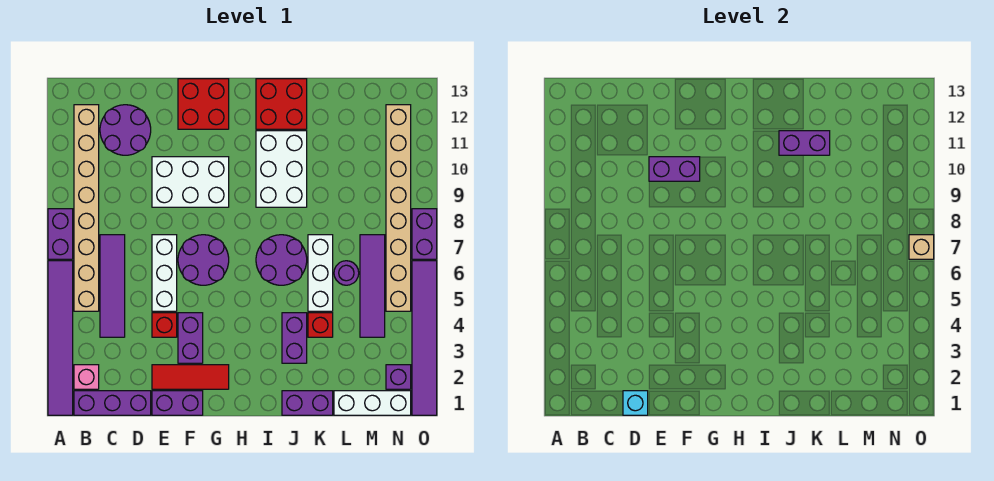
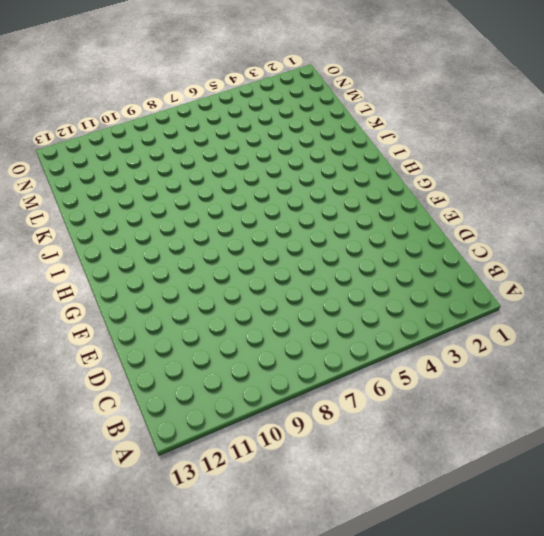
none -> purple 1x6 tile [48,261,73,415]
none -> purple 1x2 brick [48,209,73,259]
none -> purple 1x3 brick [74,391,151,415]
none -> pink 1x1 brick [74,365,99,389]

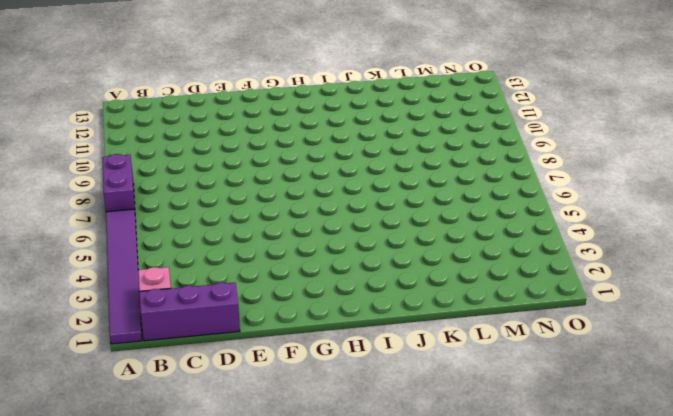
none -> tan 1x8 brick [74,105,99,311]
none -> purple 1x4 tile [100,235,125,337]
none -> purple 2x2 round brick [100,105,151,155]
none -> purple 1x2 brick [152,391,203,415]

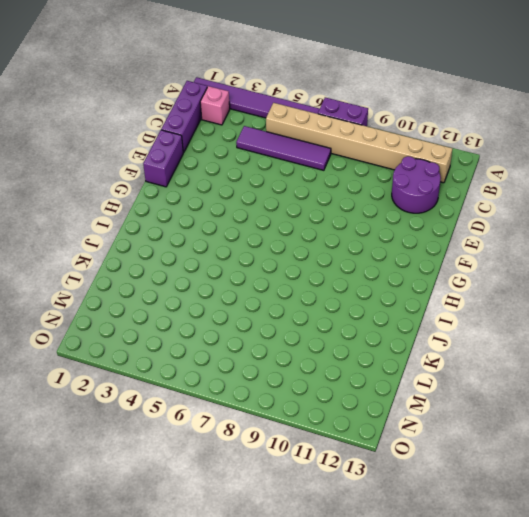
none -> red 1x3 tile [152,365,229,389]
none -> red 1x1 brick [152,313,177,337]
none -> white 1x3 brick [152,235,177,311]
none -> white 2x3 brick [152,157,229,207]

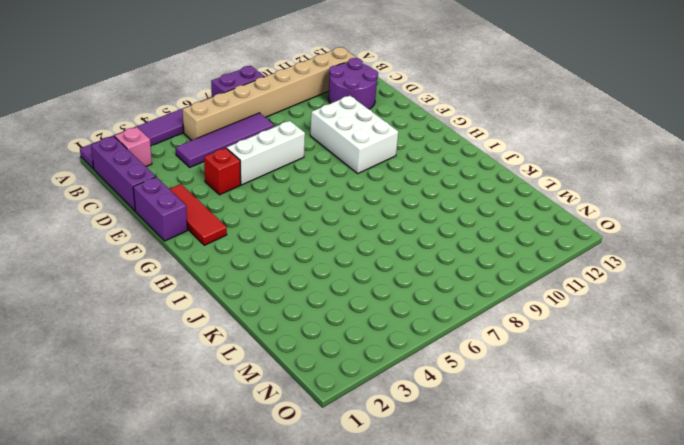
none -> purple 1x2 brick [178,313,203,363]
none -> purple 2x2 round brick [178,235,229,285]
none -> red 2x2 brick [178,79,229,129]
none -> purple 2x2 round brick [256,235,307,285]

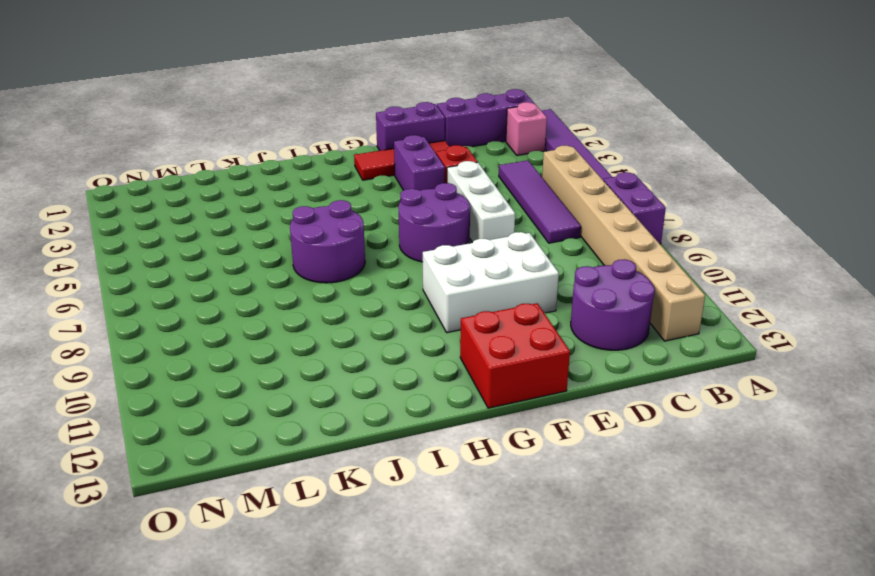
none -> white 2x3 brick [256,131,307,207]
none -> red 2x2 brick [256,79,307,129]
none -> purple 1x2 brick [282,391,333,415]
none -> purple 1x2 brick [282,313,307,363]

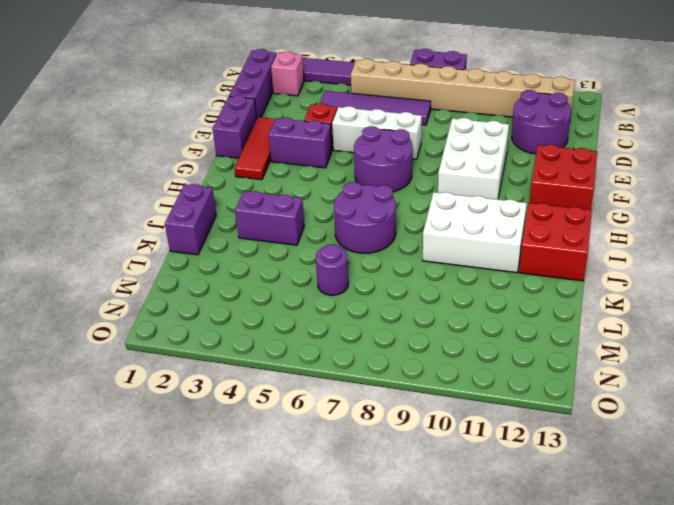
none -> red 1x1 brick [308,313,333,337]
none -> white 1x3 brick [308,235,333,311]
none -> white 1x3 brick [334,391,411,415]
none -> purple 1x4 tile [360,235,385,337]

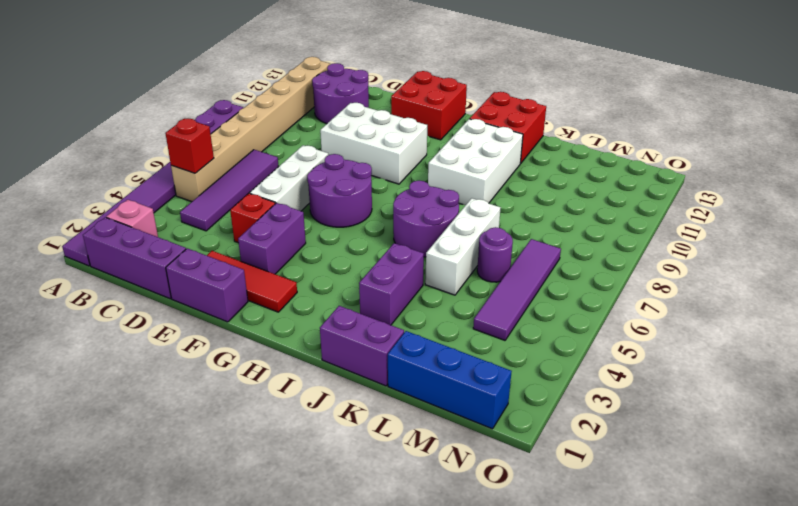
red 1x1 brick [165,119,214,173] -> red 1x1 brick moved to [308,313,333,337]
blue 1x3 brick [388,331,512,429] -> white 1x3 brick [334,391,411,415]
none -> purple 1x1 brick [386,365,411,389]
none -> tan 1x8 brick [386,105,411,311]
none -> purple 1x6 tile [412,261,437,415]
none -> purple 1x2 brick [412,209,437,259]

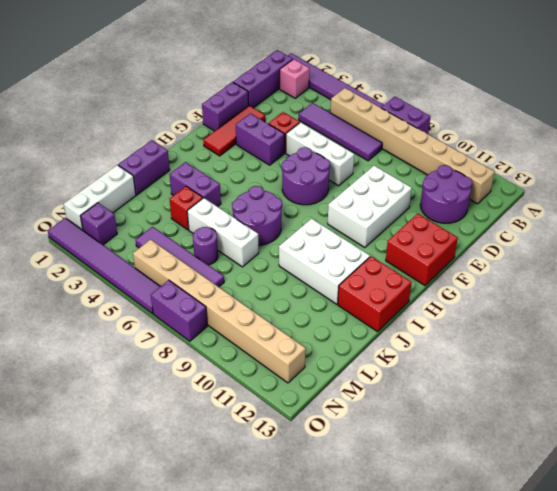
none -> cyan 1x1 brick [623,391,648,415]
none -> purple 1x2 brick [649,157,700,181]
none -> purple 1x2 brick [779,131,830,155]
none -> tan 1x1 brick [909,235,934,259]

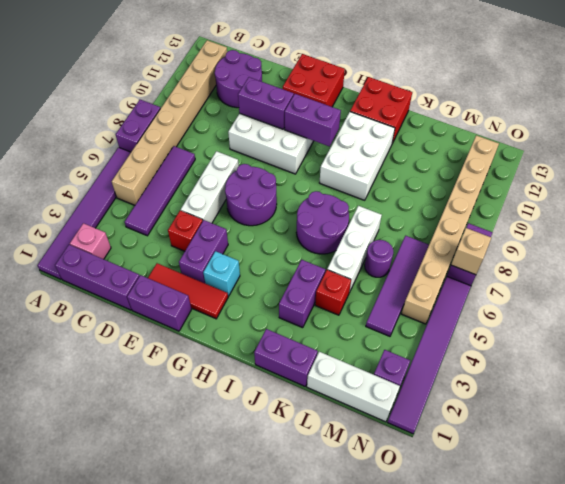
cyan 1x1 brick [203,251,240,296] -> cyan 1x1 brick moved to [623,391,648,415]
purple 1x2 brick [285,94,341,146] -> purple 1x2 brick moved to [779,131,830,155]

